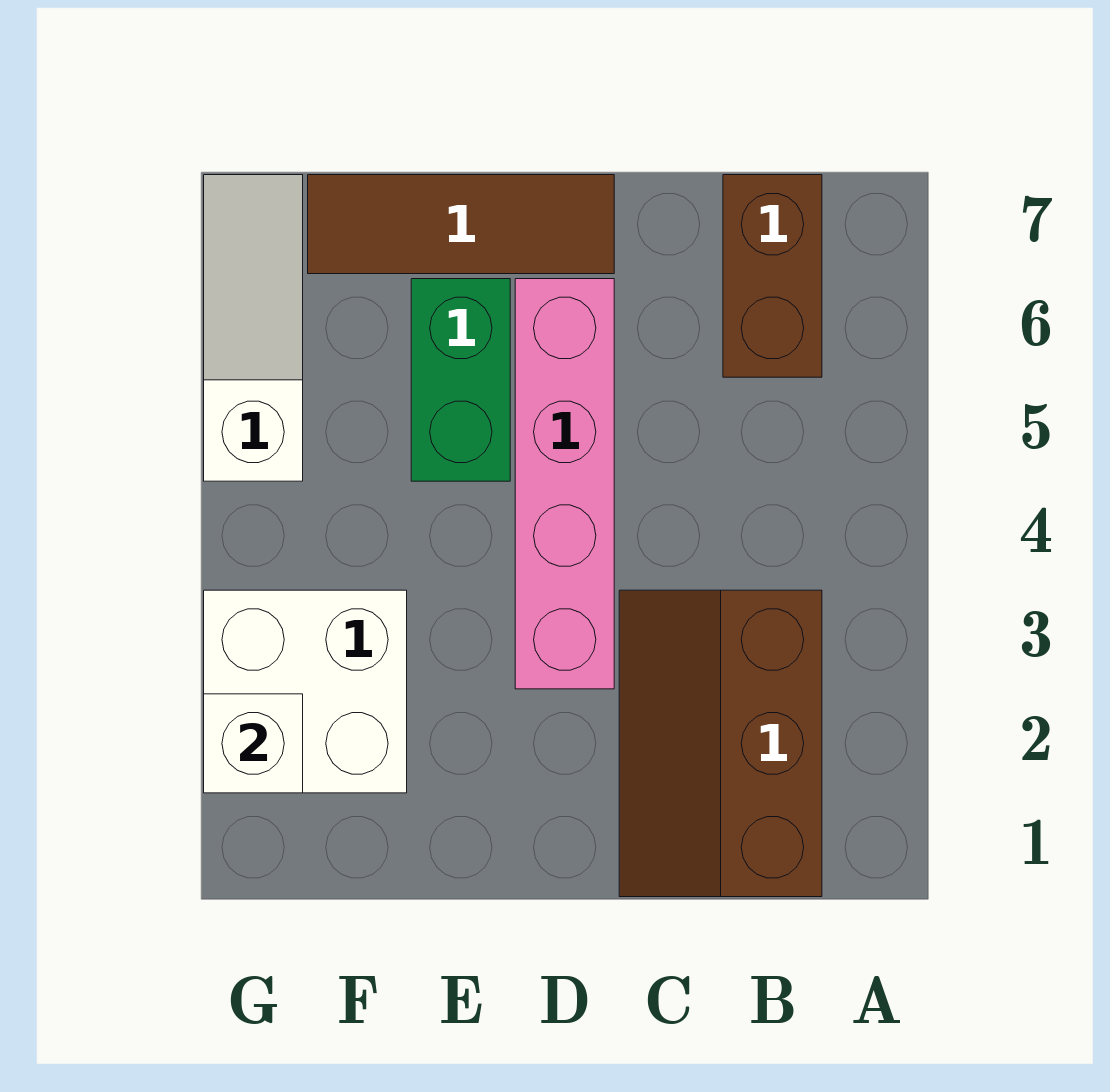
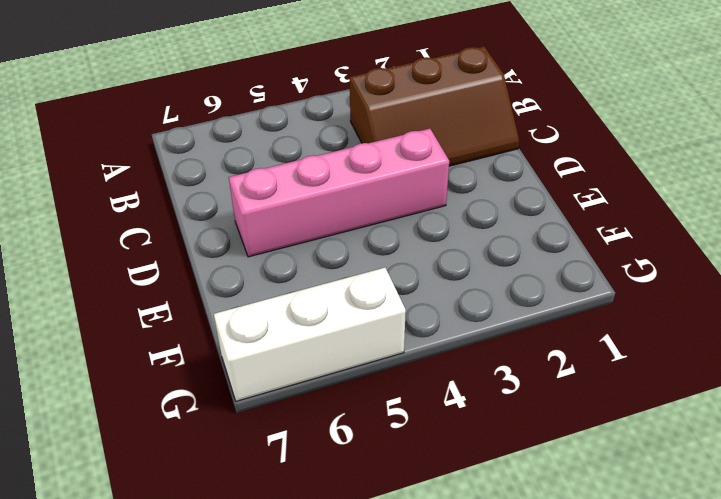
white 1x3 brick [214,268,406,401] -> white 1x3 slope [204,175,303,481]
none -> brown 1x2 brick [723,175,822,377]
none -> brown 1x3 tile [308,175,614,274]

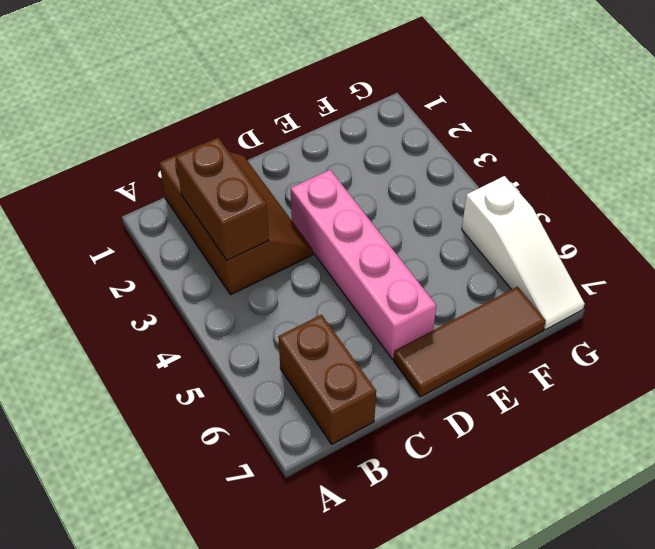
brown 1x2 brick [176,138,269,260] -> none
none -> green 1x2 brick [411,279,510,481]
none -> white 2x2 brick [204,590,407,793]

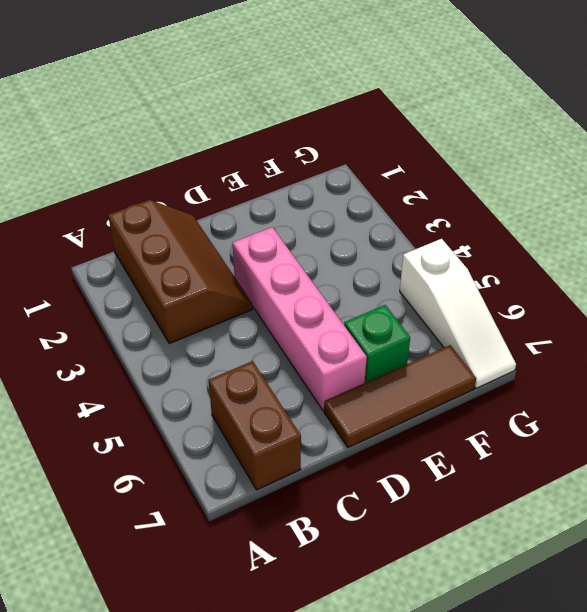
green 1x1 brick [344,305,410,383] -> green 1x2 brick [411,279,510,481]
none -> white 2x2 brick [204,590,407,793]
none -> white 1x1 brick [204,694,303,793]

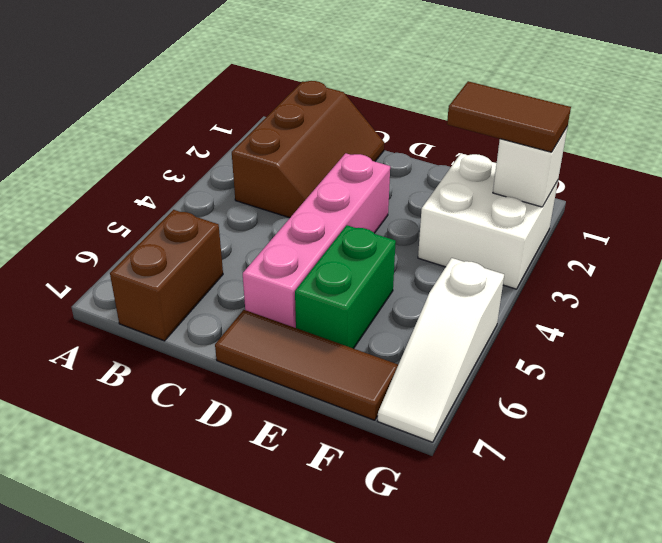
brown 1x2 tile [447,81,571,152] -> none

